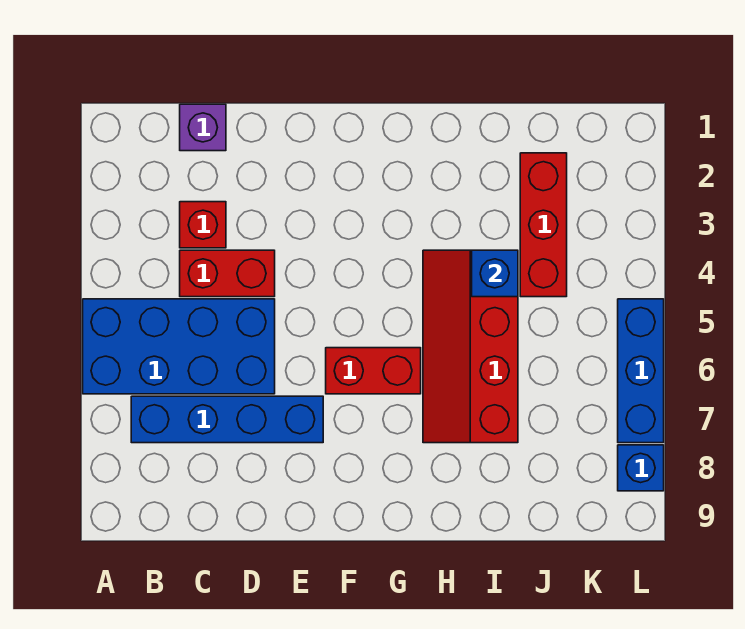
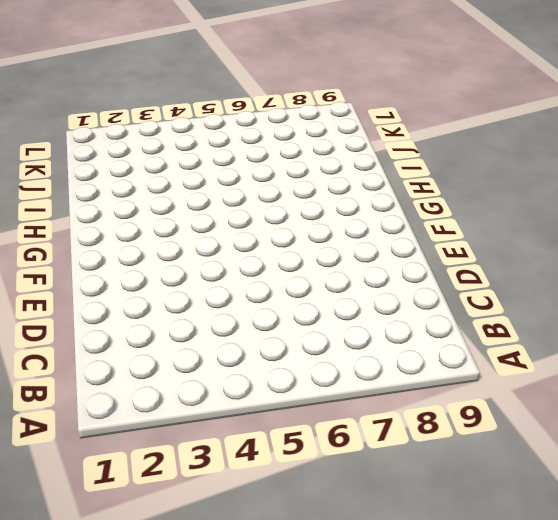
none -> blue 2x4 brick [83,299,275,394]
none -> blue 1x4 brick [131,396,323,443]

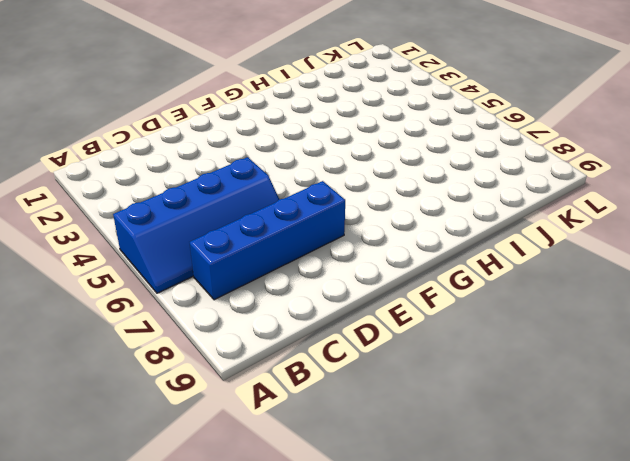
blue 2x4 slope [113,157,279,293] -> blue 2x4 brick [83,299,275,394]
none -> purple 1x1 brick [180,104,226,151]
none -> red 1x1 brick [180,202,226,248]

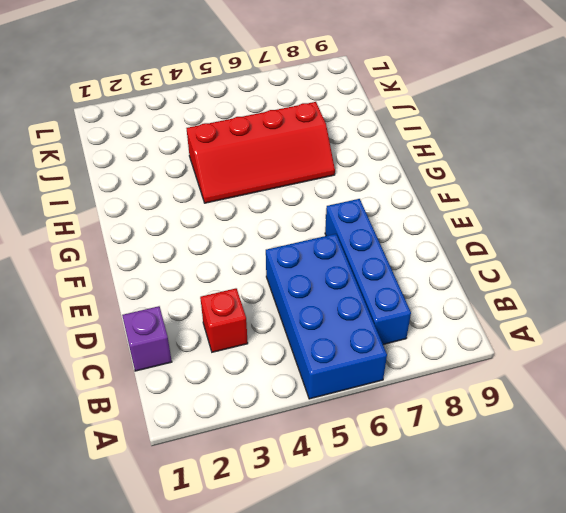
none -> red 1x2 brick [180,250,275,297]
none -> red 1x2 brick [326,348,421,394]

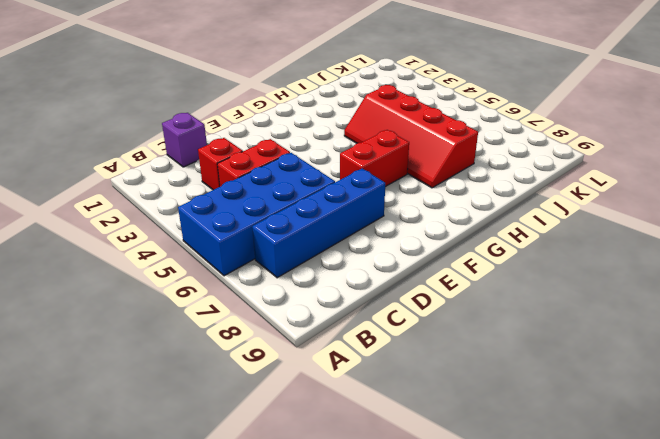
none -> red 1x3 brick [520,153,567,297]
none -> blue 1x3 brick [618,299,664,443]

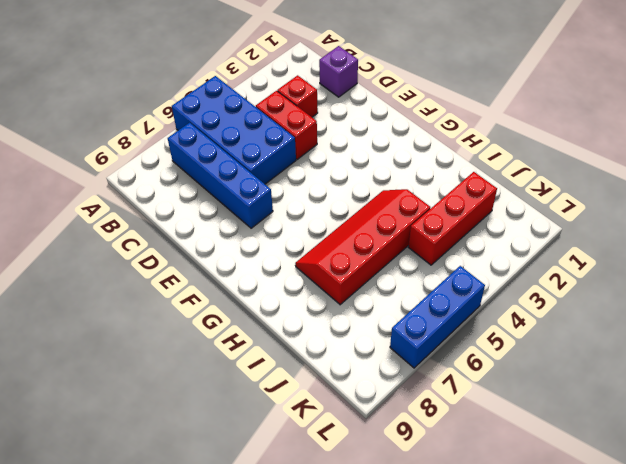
none -> red 1x2 brick [326,348,421,394]
none -> blue 1x1 brick [618,445,664,491]

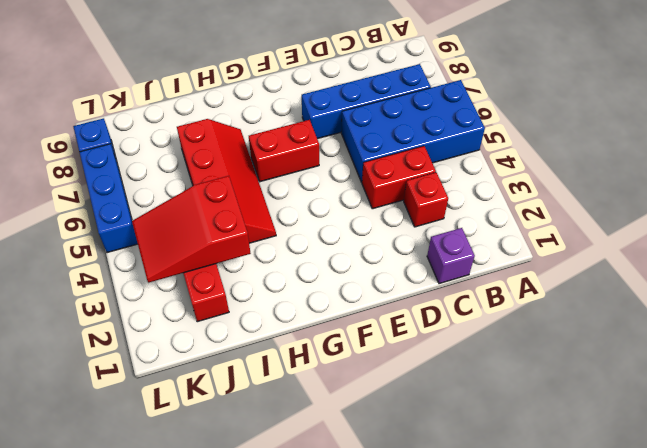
red 2x3 slope [132,176,251,283] -> blue 1x1 brick [472,250,518,297]

